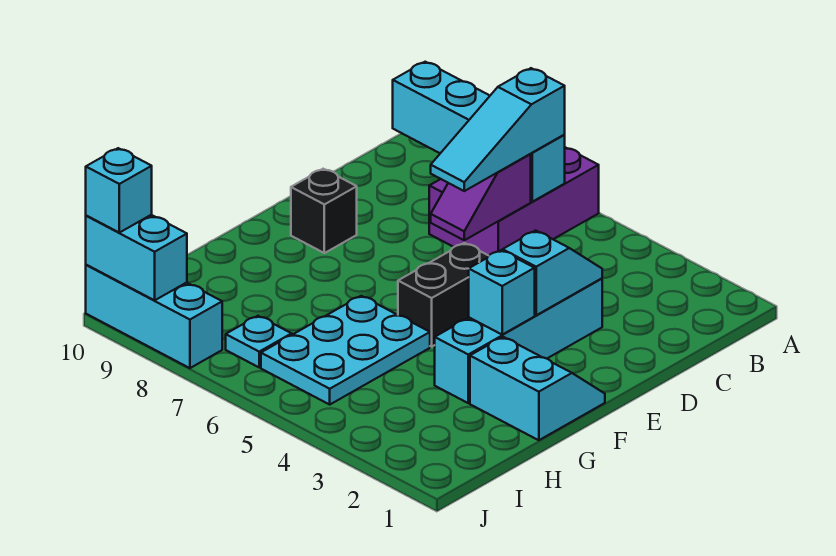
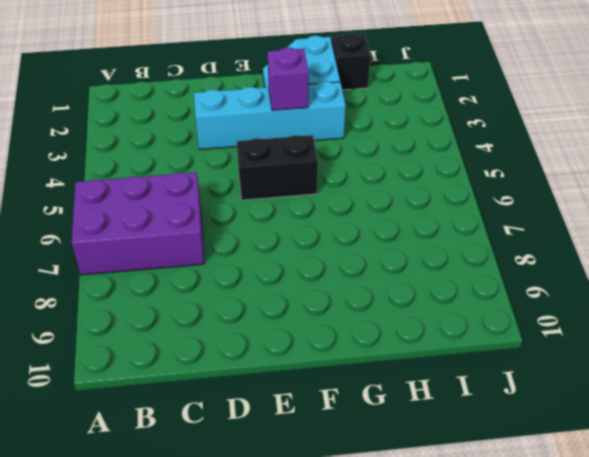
purple 1x1 brick [268,48,309,110] -> cyan 1x1 brick [469,250,535,335]
black 1x1 brick [332,33,371,90] -> black 1x1 brick moved to [291,169,357,253]
none -> cyan 2x3 plate [261,296,430,404]
none -> cyan 1x1 plate [226,316,292,367]
none -> cyan 1x3 brick [86,265,222,368]

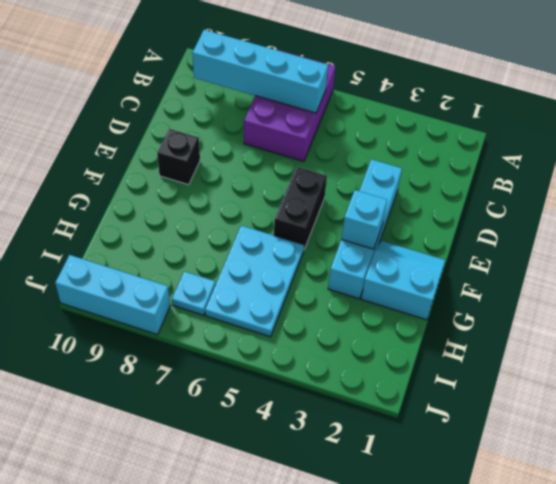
none -> purple 1x2 slope [431,154,531,240]
none -> cyan 1x2 slope [503,230,602,315]
none -> cyan 1x2 brick [86,215,187,301]

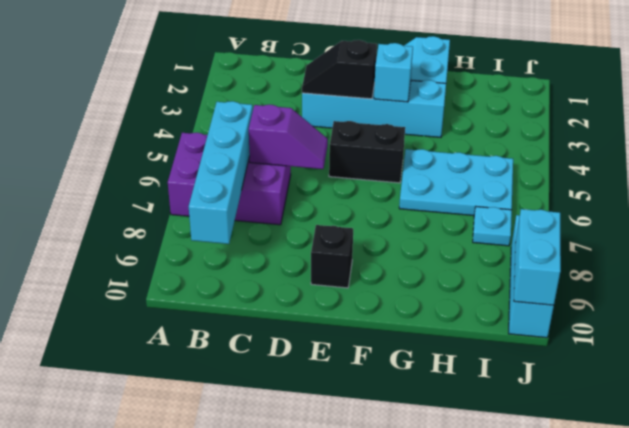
black 1x2 slope [302,40,377,99] -> cyan 1x2 slope [503,230,602,315]
none -> cyan 1x3 slope [431,68,565,191]
none -> cyan 1x1 brick [86,148,152,233]

